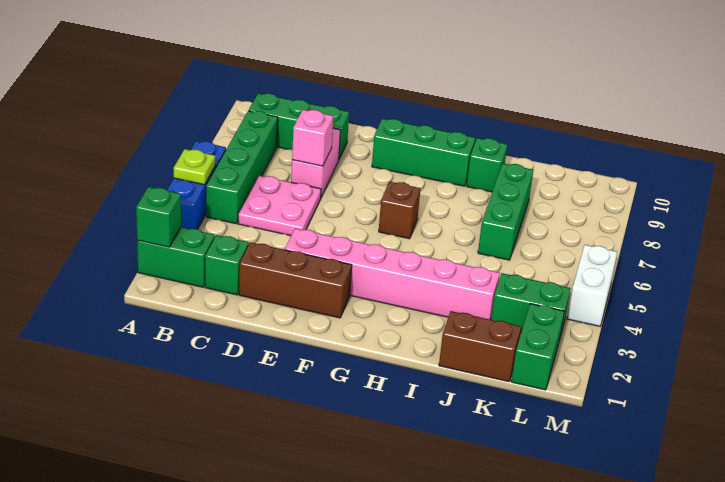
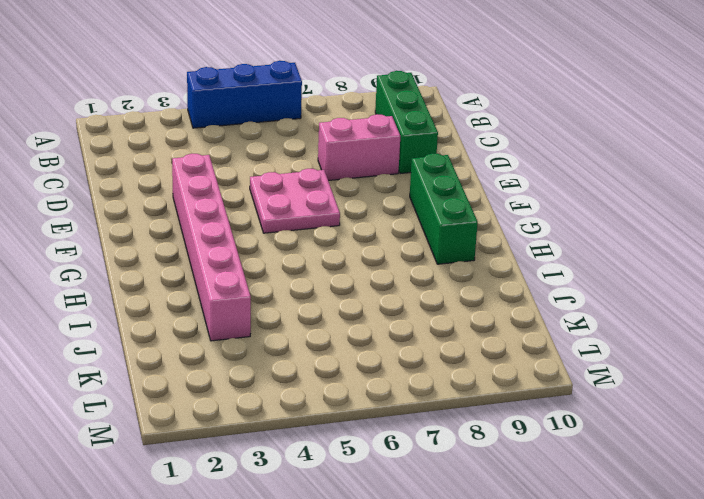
pink 2x2 plate [250,169,340,233] -> pink 2x2 plate moved to [238,176,321,236]
none -> green 1x2 brick [137,227,215,287]
none -> green 1x4 brick [206,111,278,224]
none -> green 1x1 brick [205,235,249,295]

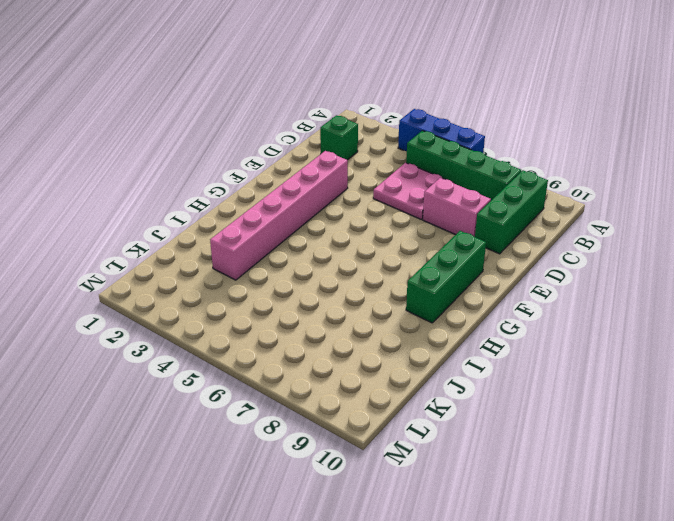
none -> green 1x2 brick [137,227,215,287]
none -> brown 1x3 brick [239,242,352,318]
none -> brown 1x1 brick [379,182,421,239]

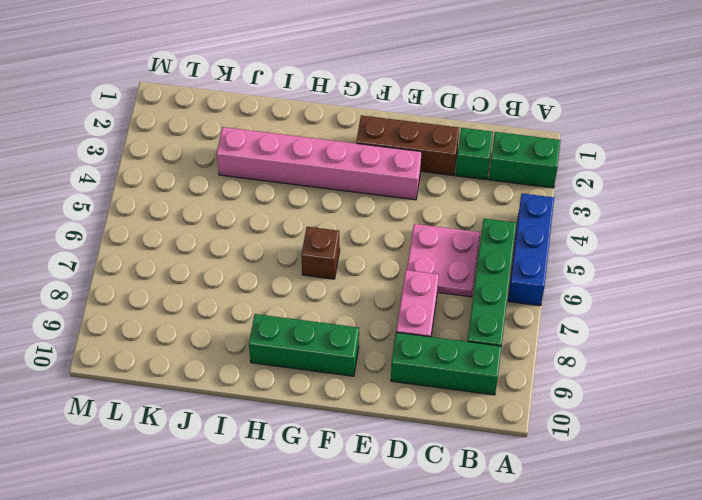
none -> green 1x1 brick [467,138,507,192]
none -> brown 1x2 brick [439,311,521,382]
none -> green 1x3 brick [478,163,533,260]

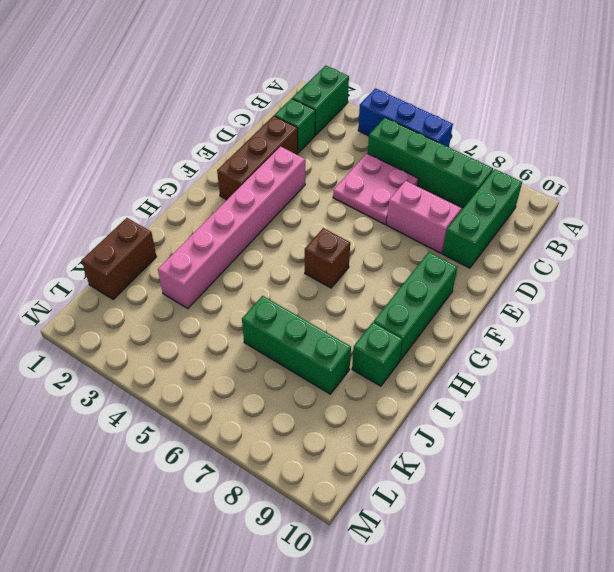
none -> green 1x2 brick [491,273,571,337]
none -> green 1x2 brick [511,304,564,390]
none -> white 1x2 brick [567,245,617,326]

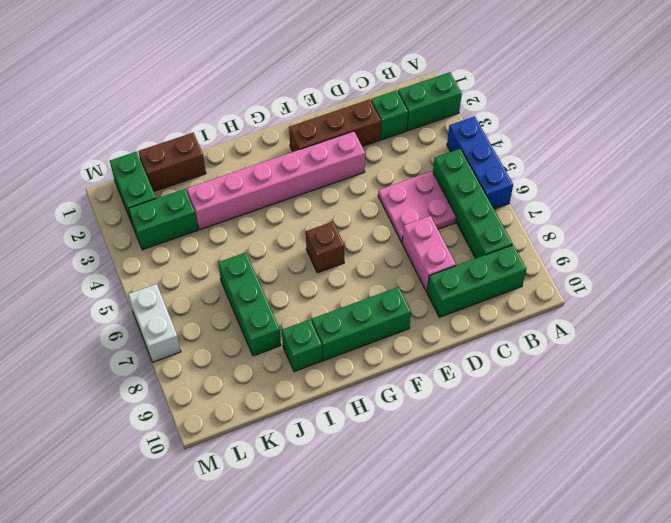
white 1x2 brick [128,284,181,362] -> white 1x2 brick moved to [567,245,617,326]
none -> green 1x1 brick [136,187,181,247]
none -> lime 1x1 plate [174,149,215,185]
none -> pink 1x1 brick [292,110,333,166]

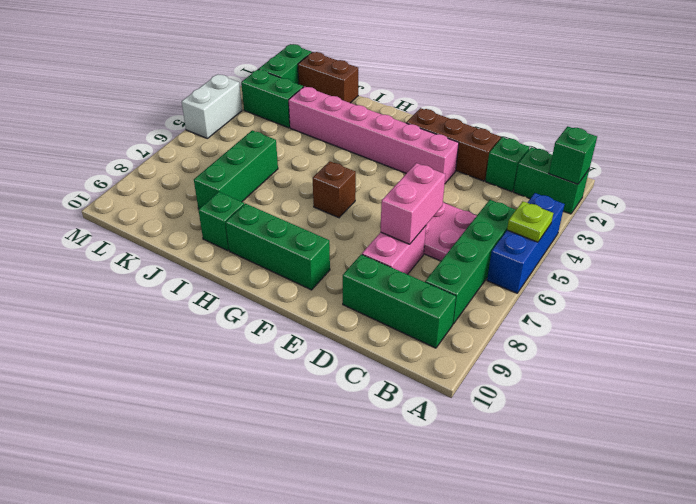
pink 1x2 brick [380,163,445,244] -> pink 1x1 brick [292,110,333,166]

